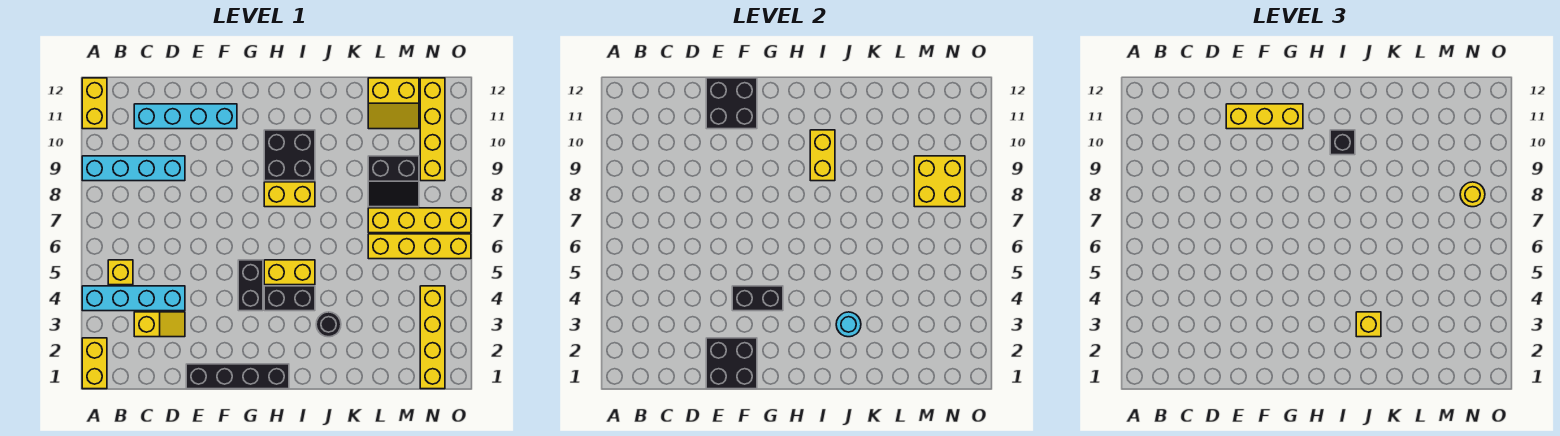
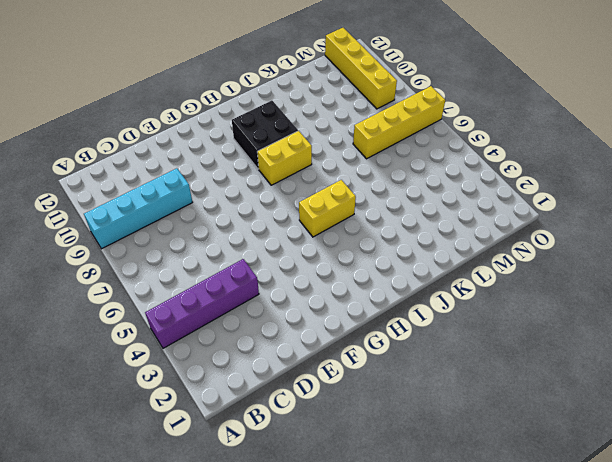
purple 1x4 brick [145,259,259,348] -> cyan 1x4 brick [82,286,185,311]
none -> yellow 1x2 brick [82,338,107,389]
none -> yellow 1x2 brick [82,78,107,129]
none -> yellow 1x1 brick [108,260,133,285]
none -> yellow 1x2 slope [134,312,185,337]

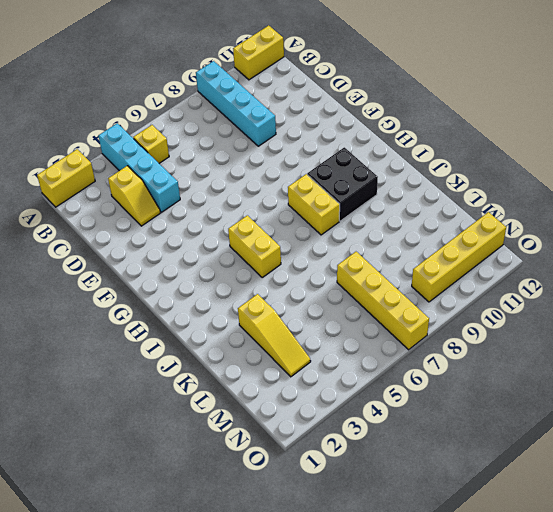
yellow 1x3 slope [238,294,311,377] -> none
none -> cyan 1x4 brick [134,104,237,129]
none -> black 1x4 brick [186,364,289,389]
none -> black 1x2 brick [238,260,263,311]
none -> black 1x2 brick [264,286,315,311]

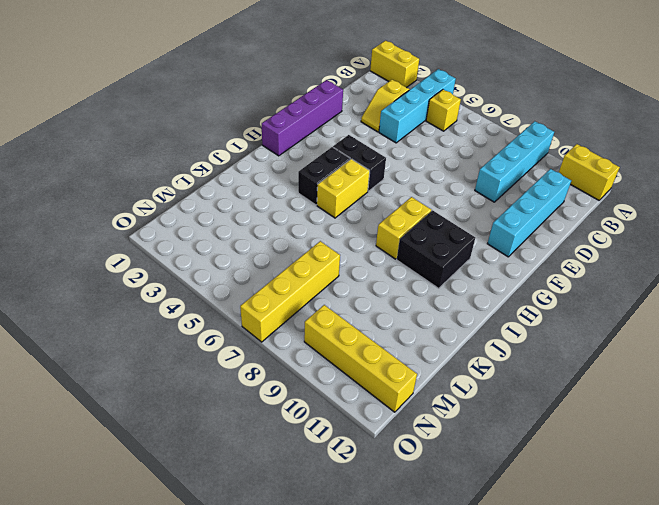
purple 1x4 brick [262,80,343,156] -> black 1x4 brick [186,364,289,389]
none -> black 1x1 round brick [316,312,341,337]
none -> yellow 1x4 brick [368,234,471,259]
none -> black 2x2 slope [368,156,419,207]
none -> yellow 2x2 slope [368,78,419,129]

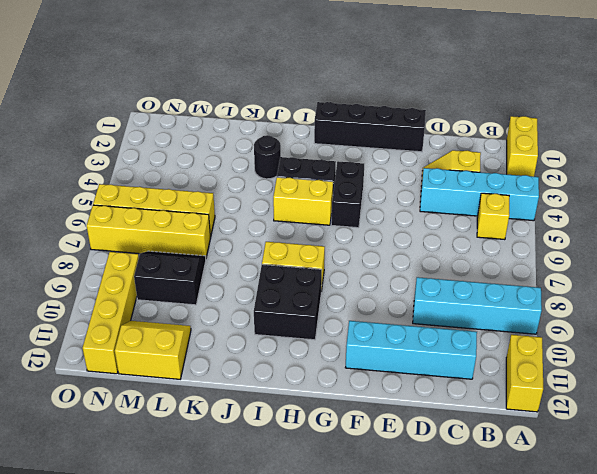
none -> yellow 1x4 brick [420,286,445,389]
none -> black 2x2 brick [706,338,757,389]
none -> black 2x2 brick [706,78,757,129]
none -> black 1x2 brick [732,286,783,311]

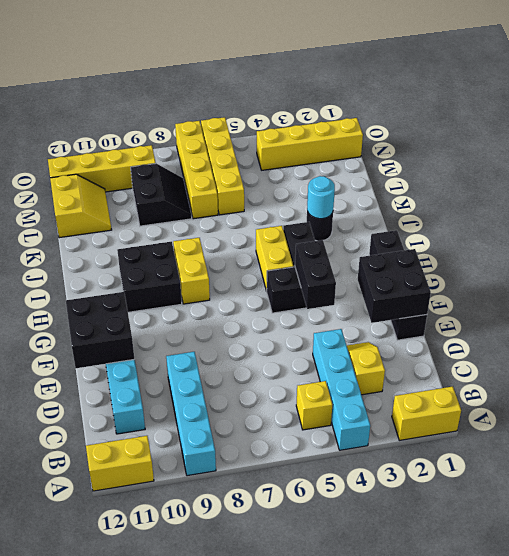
none -> yellow 1x2 brick [810,130,835,181]
none -> yellow 2x2 brick [914,156,965,207]
none -> yellow 1x3 brick [1226,104,1303,129]
none -> black 1x1 brick [1330,130,1355,155]

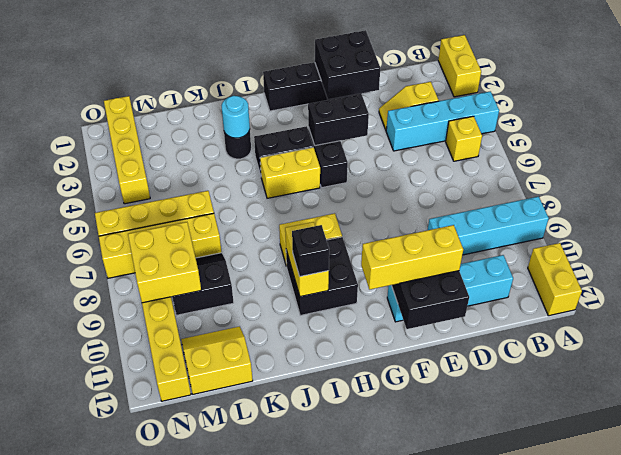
none -> yellow 1x1 brick [1356,312,1381,337]
none -> yellow 1x1 round brick [1460,182,1485,207]

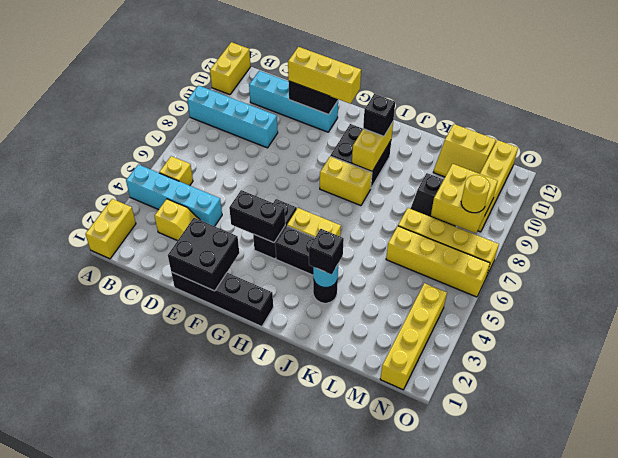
black 1x1 brick [309,229,344,275] -> yellow 1x1 brick [1356,312,1381,337]

